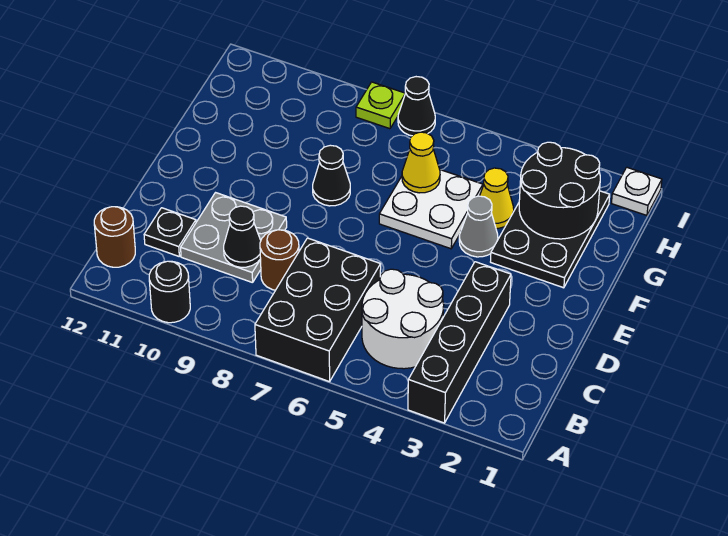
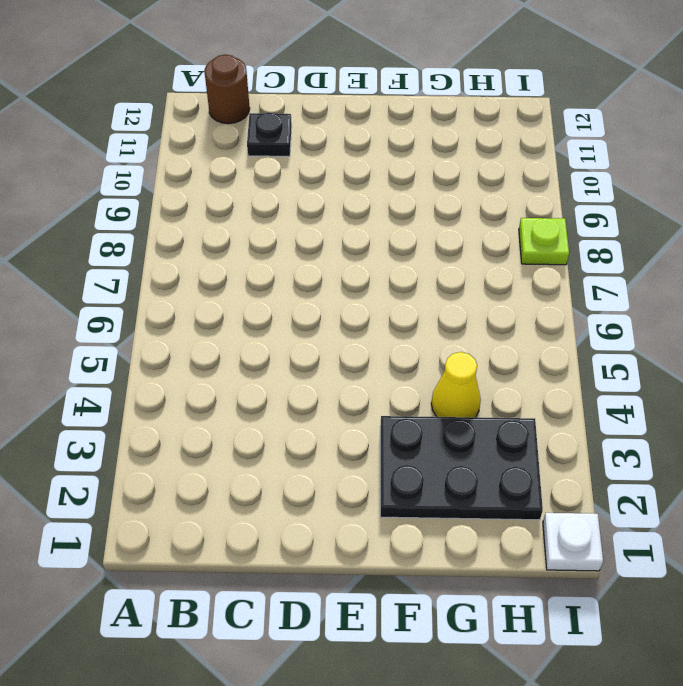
none -> black 1x4 brick [408,262,511,423]
none -> black 2x3 brick [255,238,381,382]
none -> black 1x1 round brick [149,261,190,323]

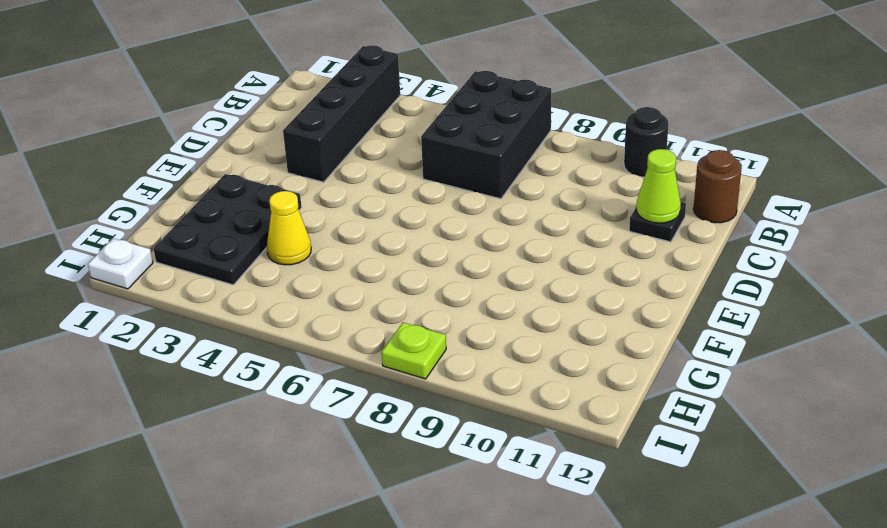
lime 1x1 cone [636,149,681,223] -> none
none -> white 2x2 round brick [362,269,444,369]
none -> brown 1x1 round brick [260,230,299,290]
none -> grey 2x2 plate [181,193,287,283]

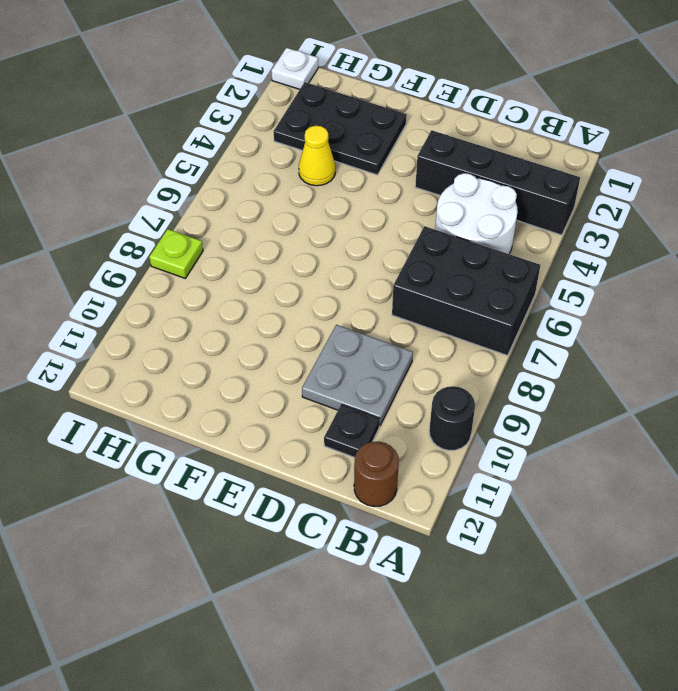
none -> brown 1x1 round brick [260,230,299,290]
none -> grey 1x1 cone [459,196,498,257]
none -> white 2x2 plate [379,170,483,249]

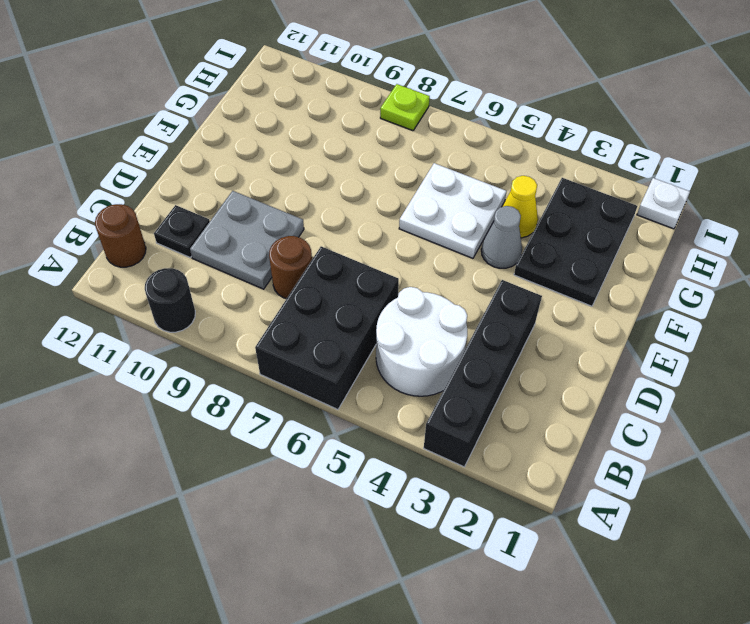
none -> black 1x1 cone [313,145,350,206]
none -> black 1x1 cone [398,77,435,136]
none -> black 1x1 cone [224,206,261,267]

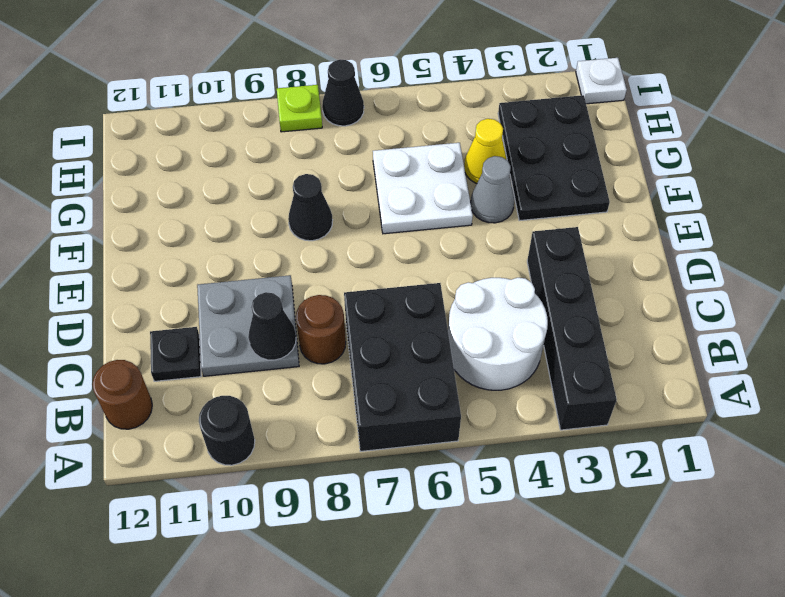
none -> black 2x2 round brick [519,142,600,239]
none -> yellow 1x1 cone [402,132,440,193]

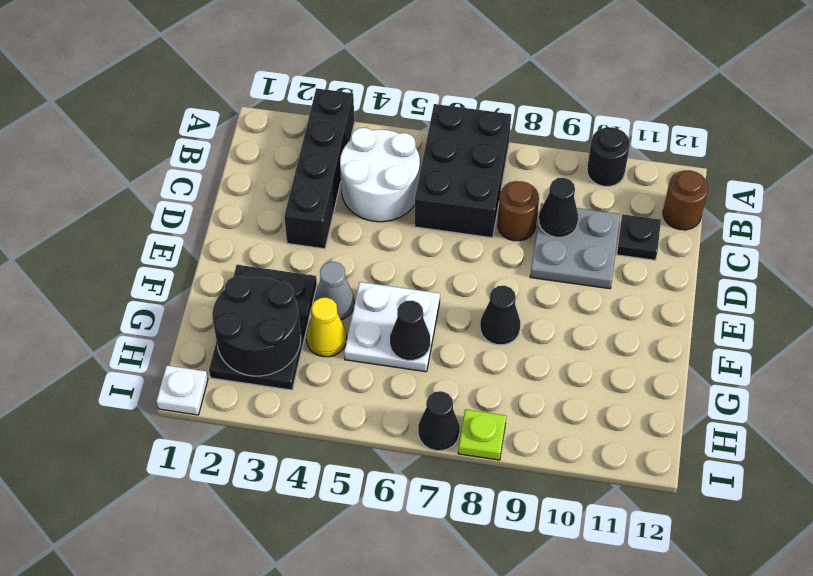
black 1x1 cone [390,300,430,360] -> yellow 1x1 cone [402,132,440,193]

